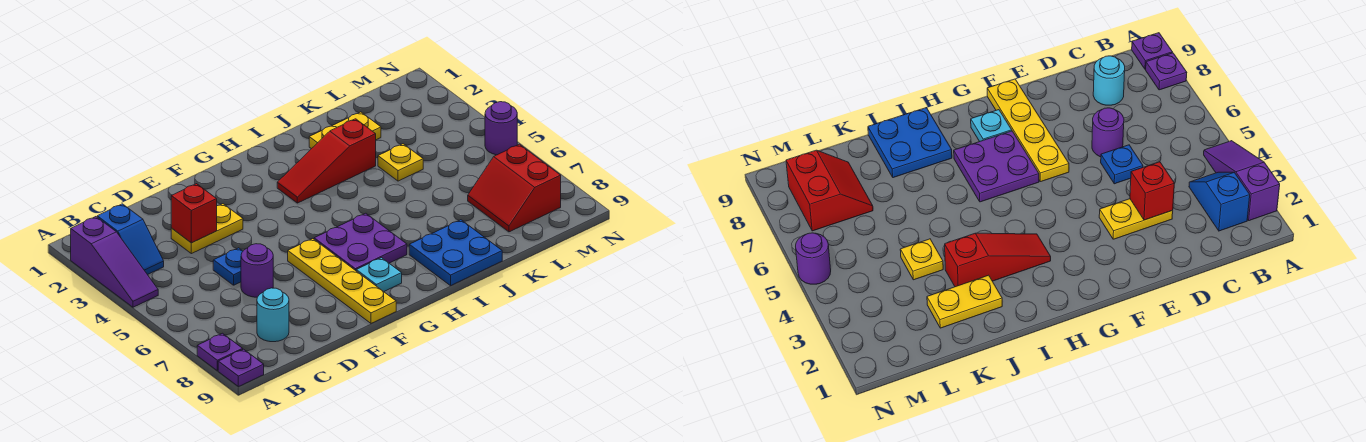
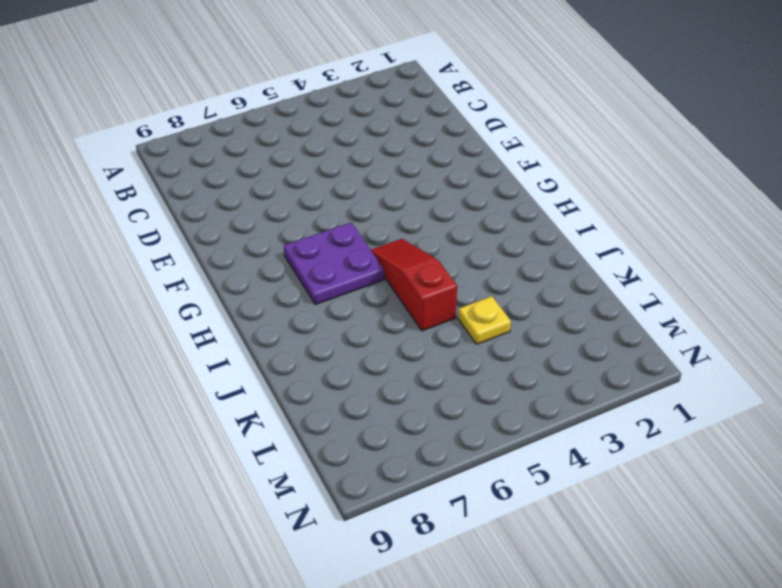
red 1x3 slope [371,239,457,331] -> red 1x3 slope moved to [277,119,376,203]
none -> purple 1x3 slope [71,217,158,307]
none -> purple 1x1 plate [197,333,243,371]
none -> purple 1x1 plate [218,349,264,387]

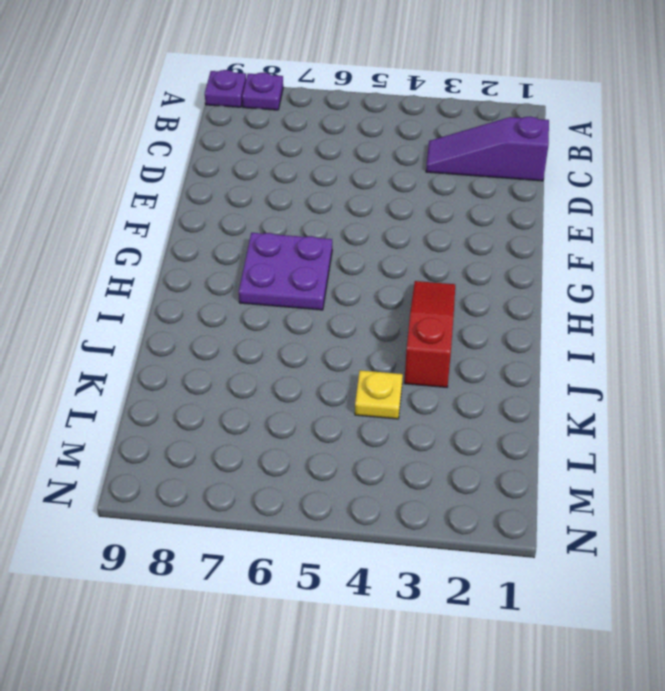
purple 1x3 slope [426,116,549,181] -> purple 1x3 slope moved to [71,217,158,307]
none -> blue 1x2 slope [97,204,164,275]
none -> cyan 1x1 round brick [257,288,289,342]
none -> yellow 1x2 plate [171,204,243,254]

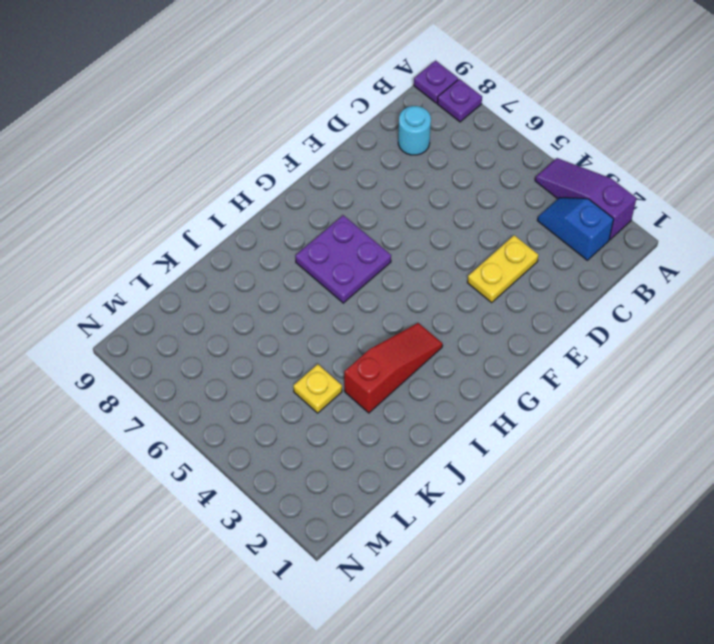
none -> blue 1x1 plate [213,248,243,285]
none -> purple 1x1 round brick [241,244,273,297]
none -> yellow 1x4 plate [288,239,396,323]

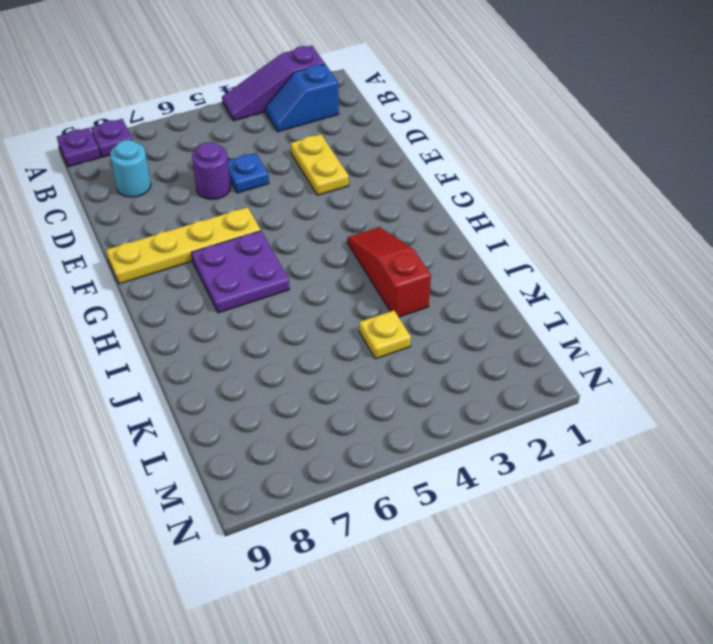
none -> cyan 1x1 plate [356,258,402,292]
none -> blue 2x2 plate [409,220,502,286]
none -> yellow 1x2 plate [309,112,381,149]

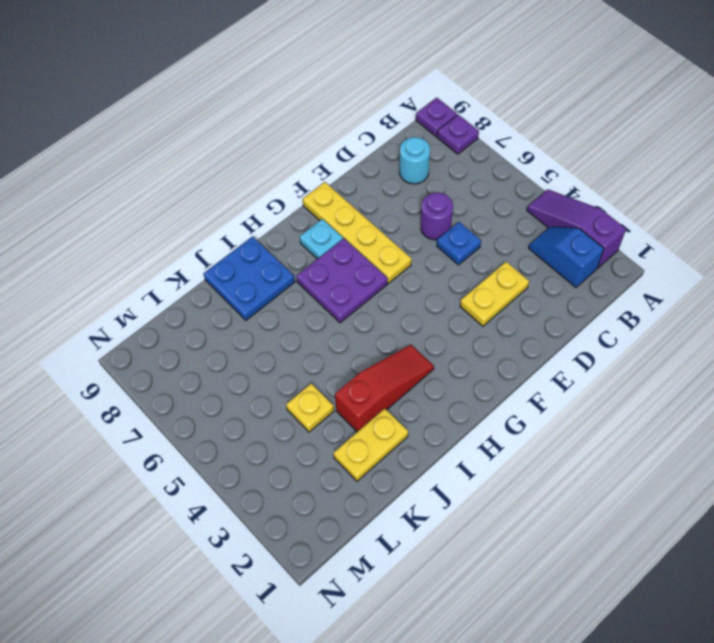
none -> red 2x2 slope [468,144,561,232]
none -> purple 1x1 round brick [485,102,517,155]
none -> red 1x1 brick [171,184,217,243]

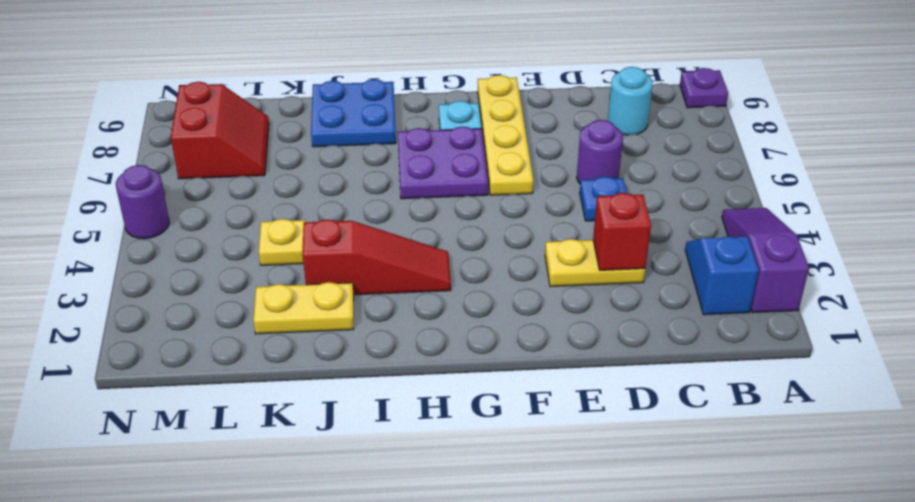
none -> purple 1x1 plate [197,333,243,371]

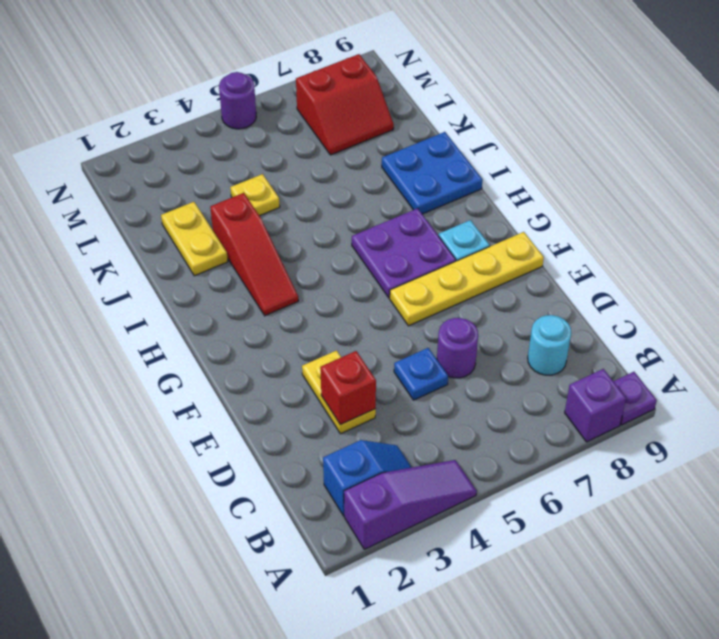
purple 1x1 brick [565,369,626,442] -> purple 1x1 plate [197,333,243,371]

